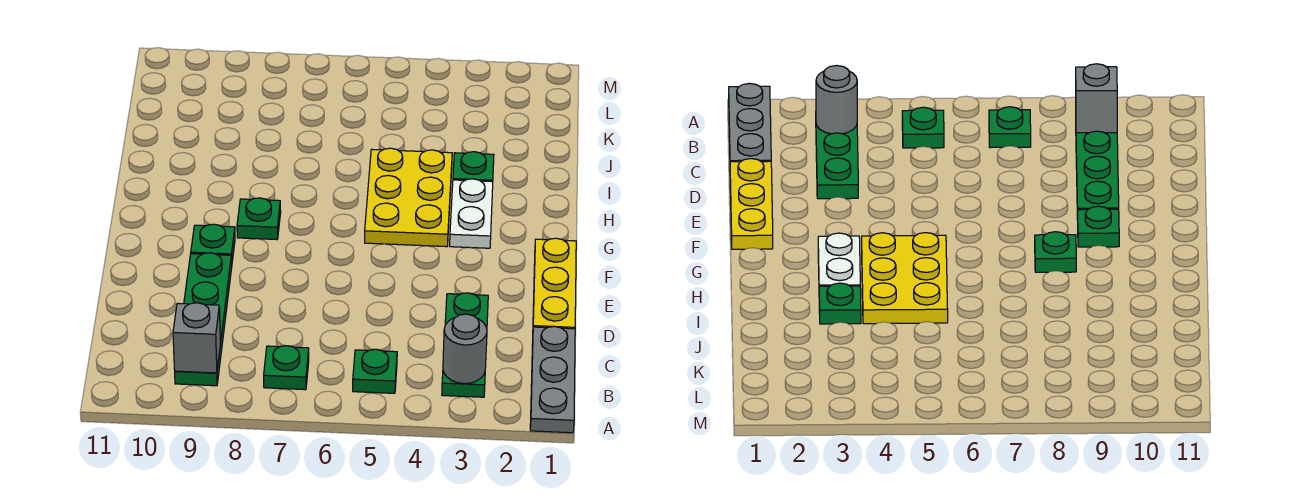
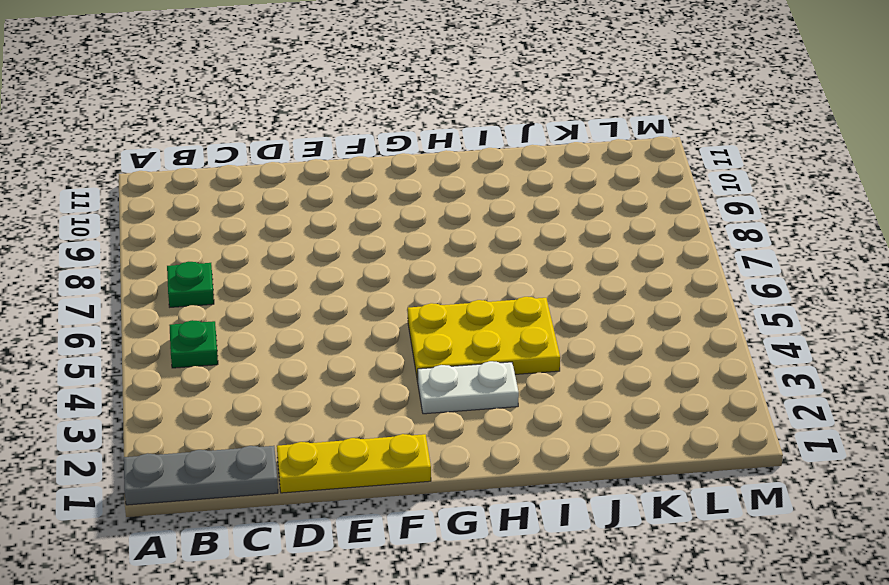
none -> green 1x3 plate [442,293,488,397]
none -> green 1x4 plate [175,253,232,386]
none -> green 1x1 plate [191,224,235,261]

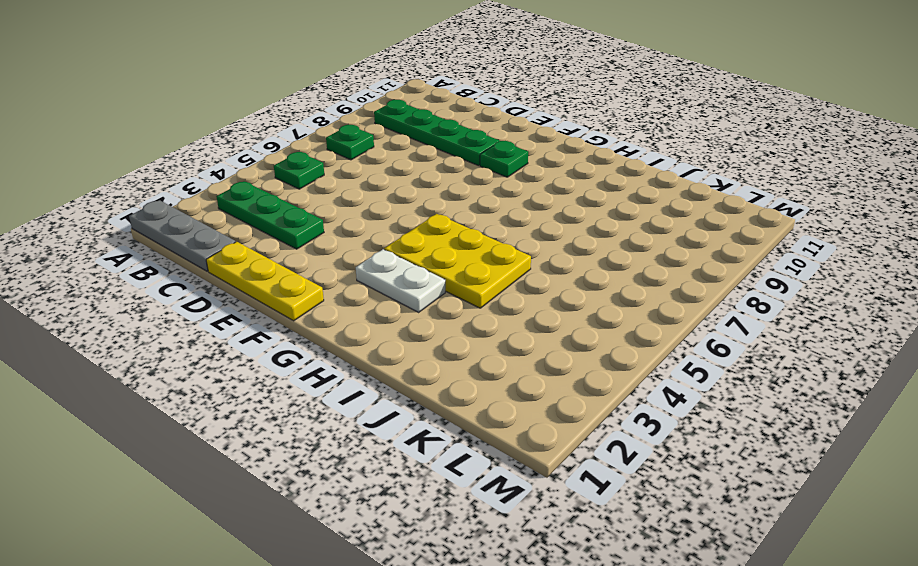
none -> green 1x1 plate [237,198,281,240]
none -> green 1x1 plate [453,152,494,182]
none -> grey 1x1 round brick [443,314,487,384]

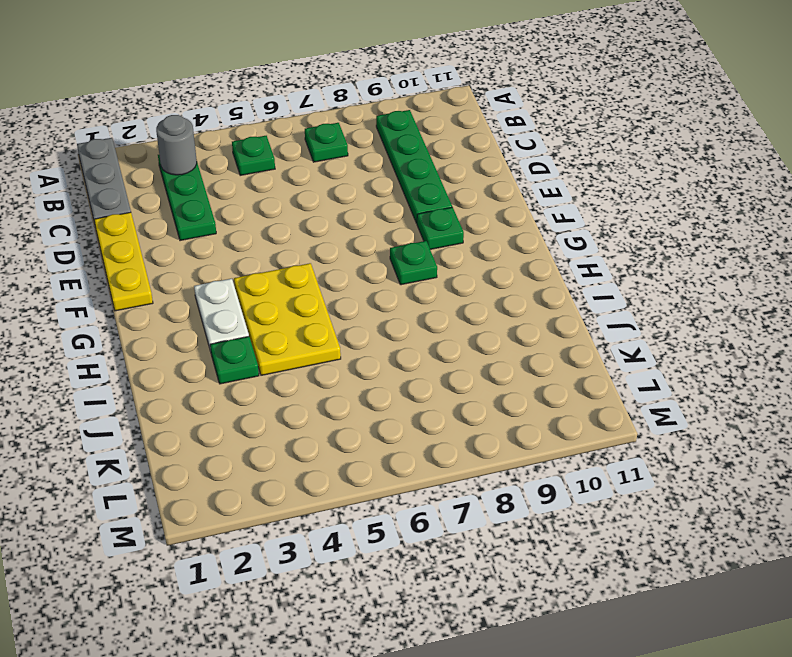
none -> grey 1x1 brick [173,303,220,373]

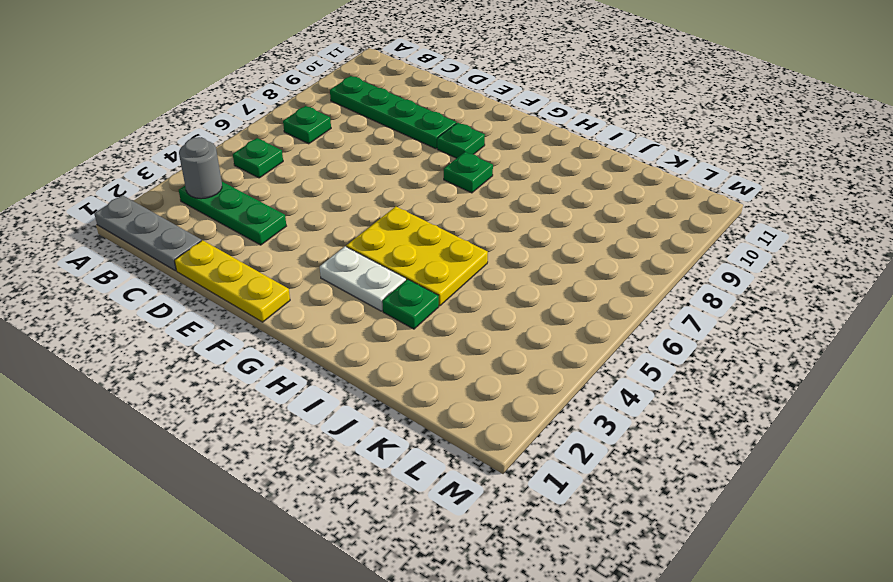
none -> grey 1x1 brick [173,303,220,373]

